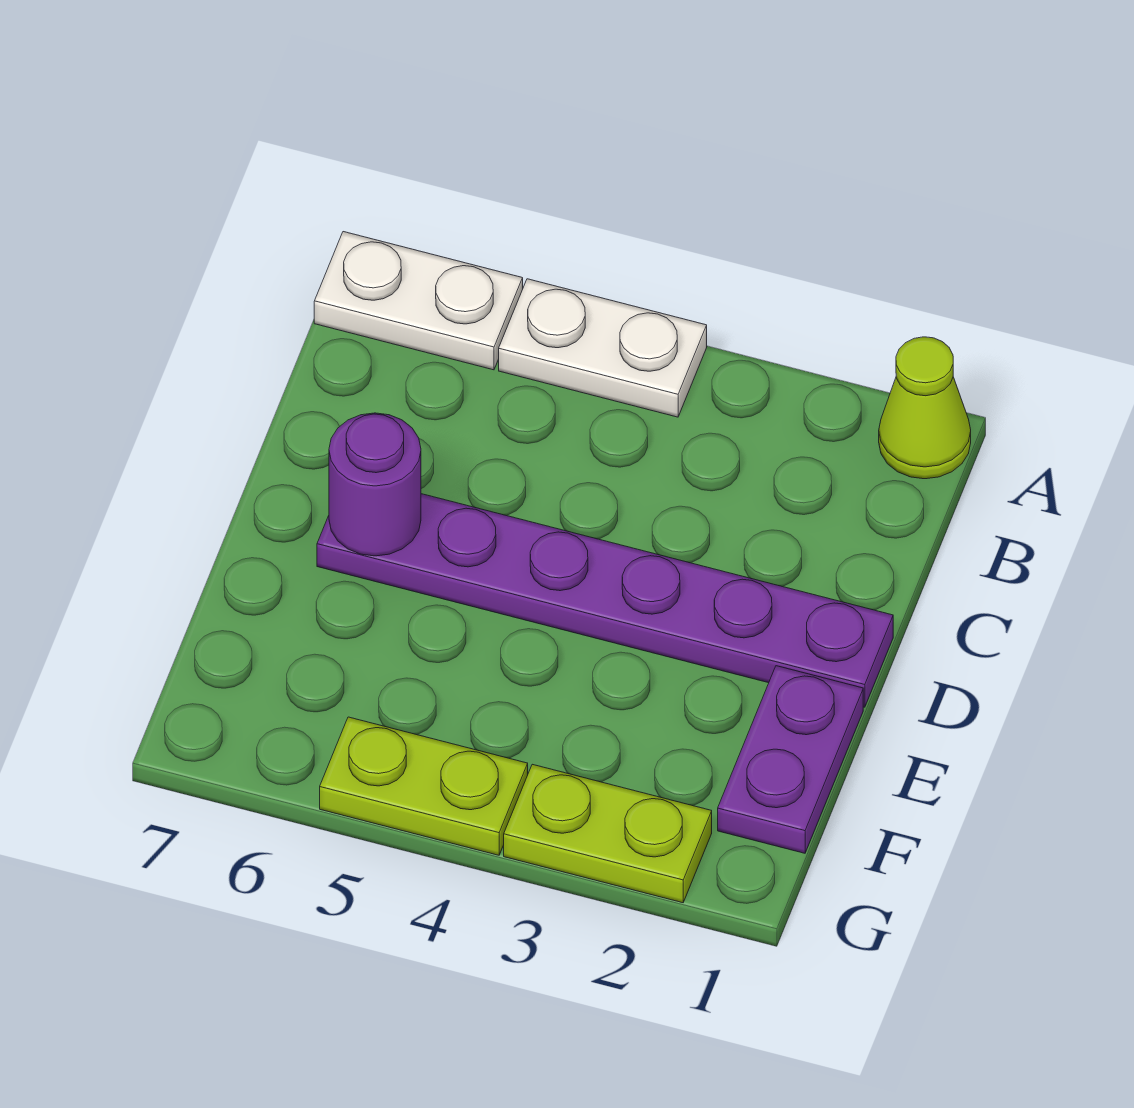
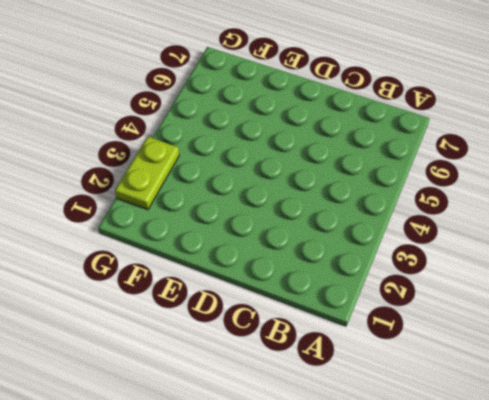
none -> lime 1x1 cone [879,337,971,479]
none -> white 1x2 plate [499,279,707,417]

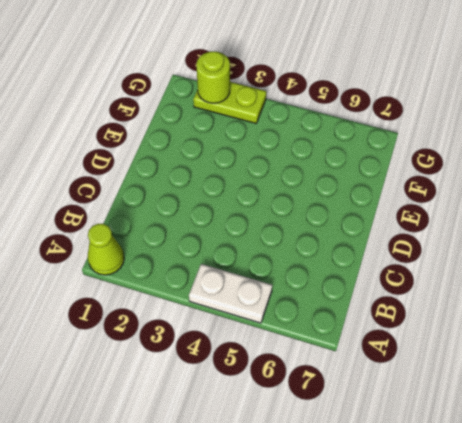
lime 1x1 round brick [196,51,230,103] -> none
none -> white 1x2 plate [314,232,523,370]
none -> purple 1x6 plate [317,494,893,707]

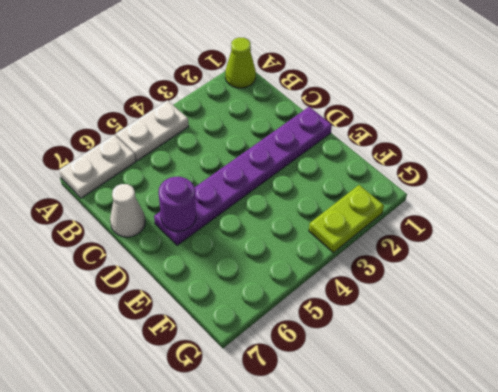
white 1x1 cone [110,184,145,237] -> none
none -> purple 1x2 plate [718,666,863,853]
none -> lime 1x2 plate [320,717,528,855]

